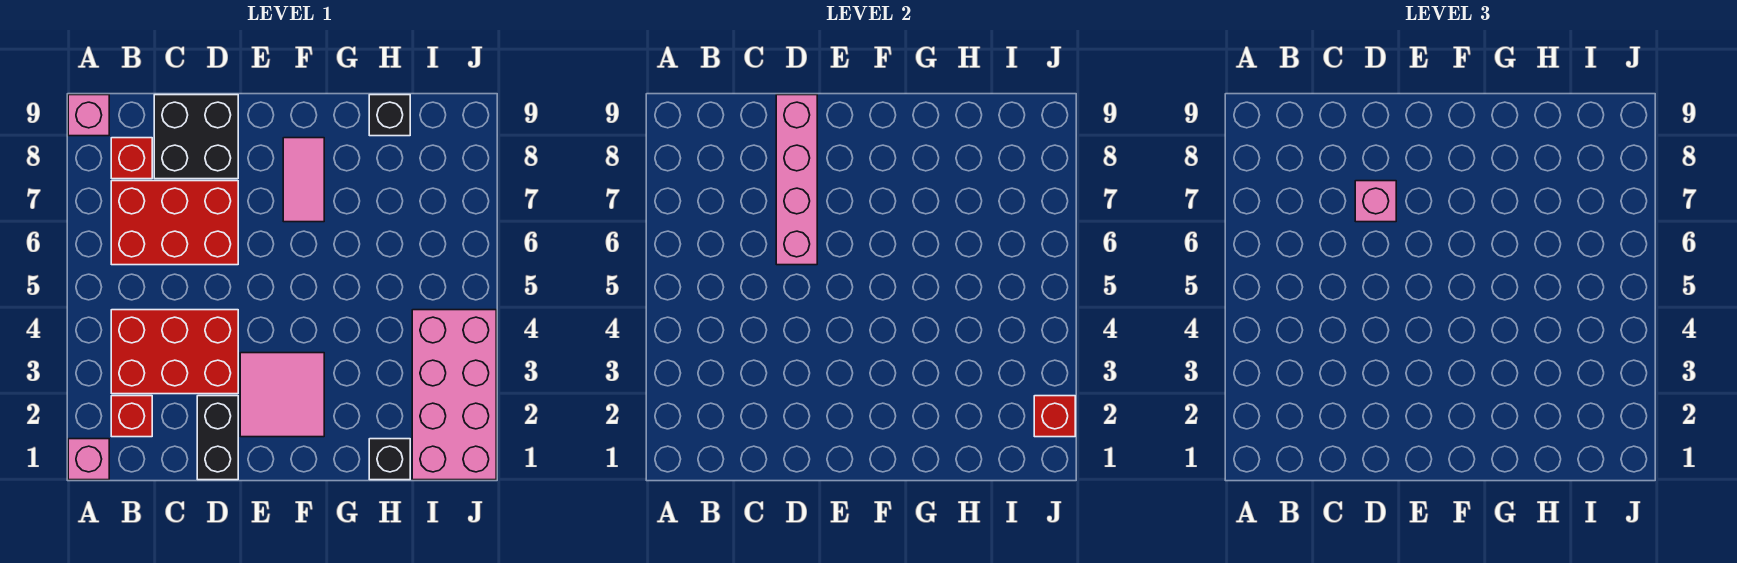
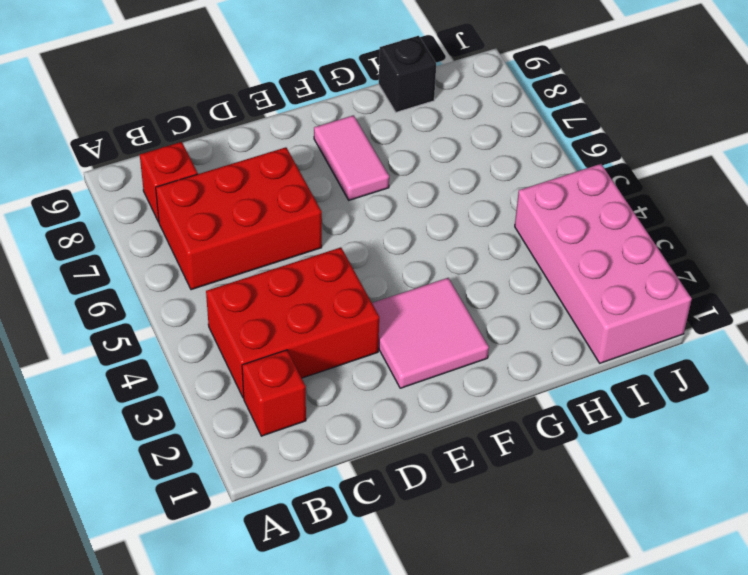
none -> pink 1x1 brick [68,439,109,480]
none -> pink 1x1 brick [68,95,109,136]
none -> black 2x2 brick [154,95,238,179]

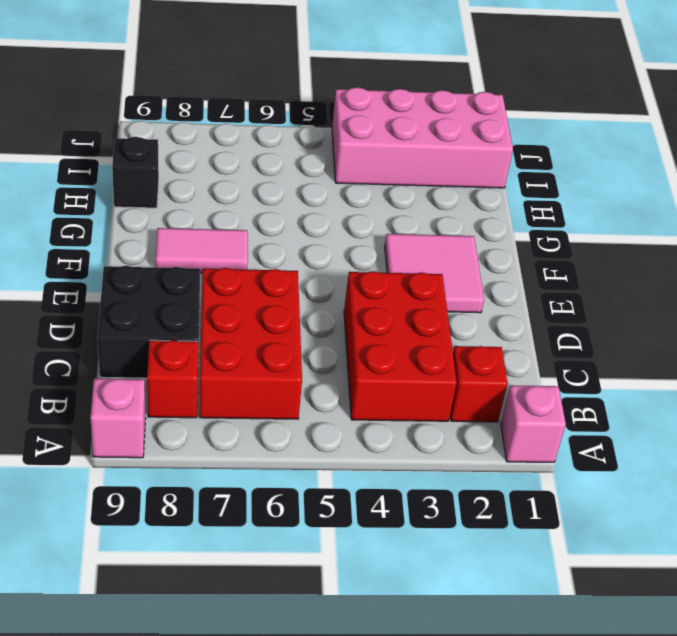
none -> black 1x2 brick [197,396,238,480]
none -> black 1x1 brick [369,439,410,480]
none -> pink 1x4 brick [776,95,817,265]

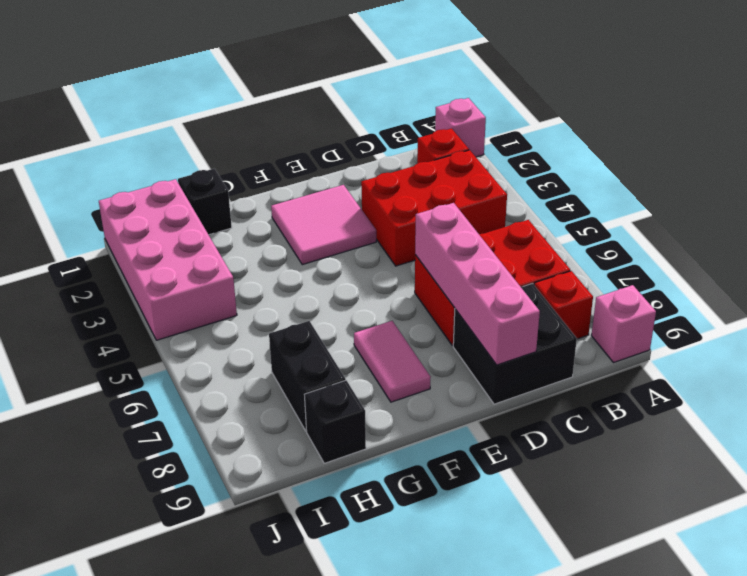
black 1x2 brick [269,321,346,431] -> black 1x2 brick moved to [197,396,238,480]
none -> red 1x1 brick [1034,396,1075,437]
none -> pink 1x1 brick [1355,181,1396,222]

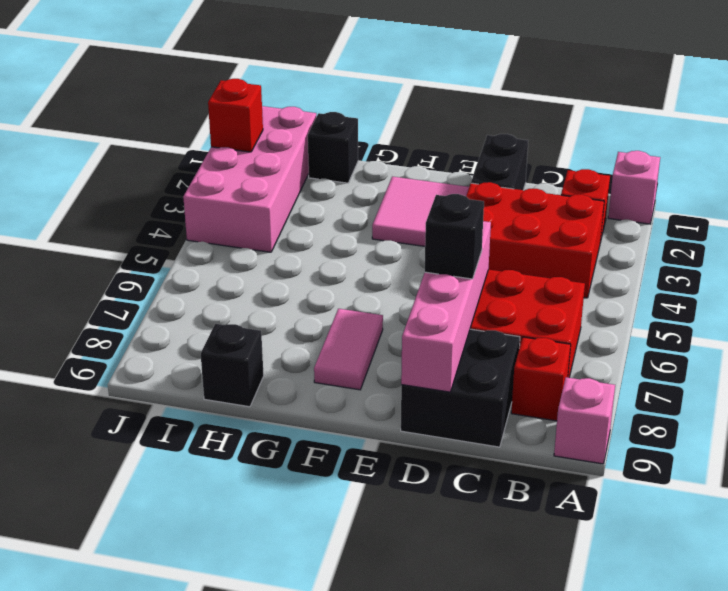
black 1x1 brick [425,194,484,279] -> pink 1x1 brick [1355,181,1396,222]

